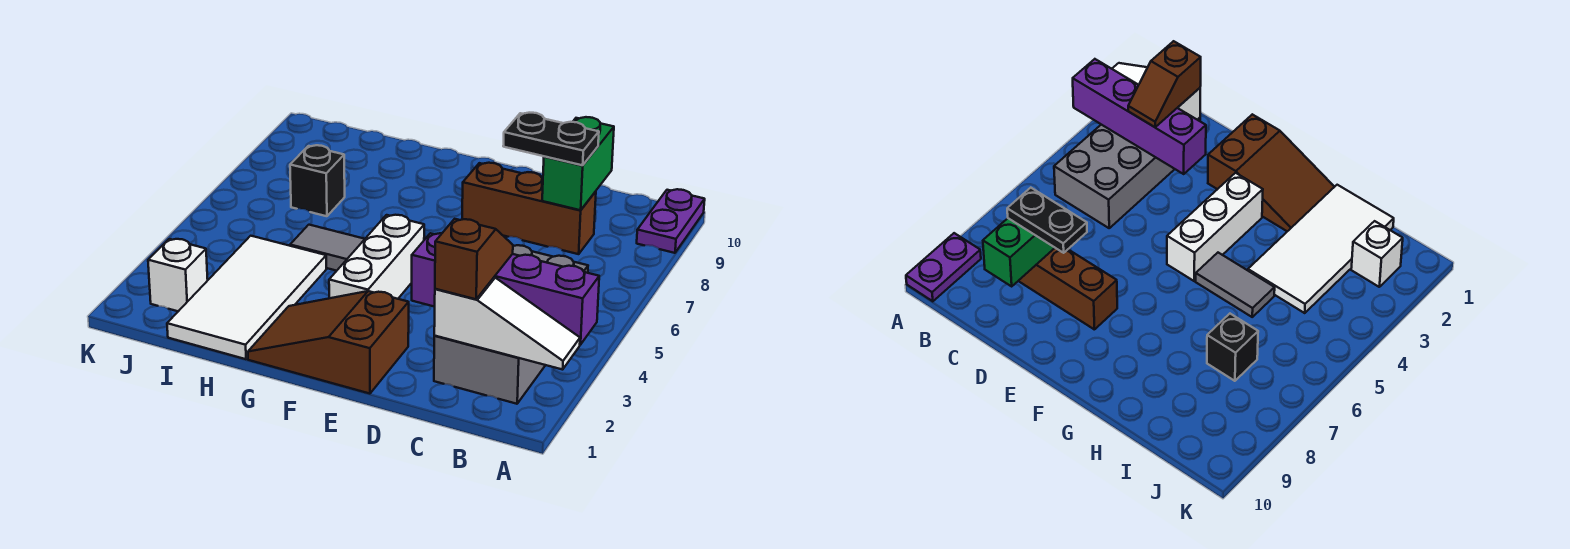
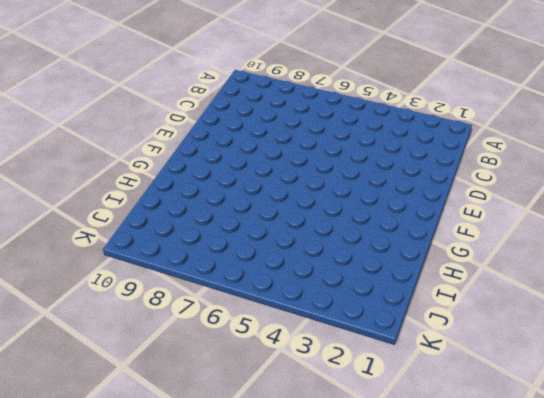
none -> purple 1x2 plate [637,189,705,253]
none -> grey 2x4 brick [434,245,588,404]
none -> brown 1x3 brick [462,163,596,254]

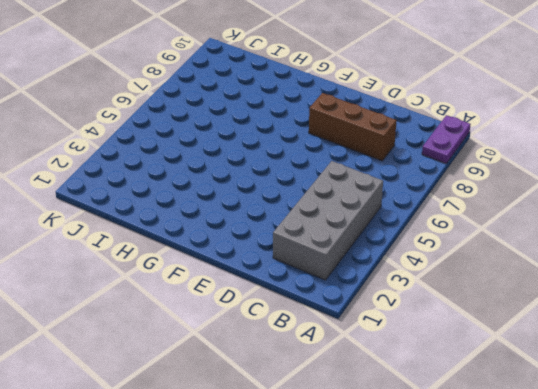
none -> brown 2x3 slope [248,291,409,394]
none -> white 1x3 brick [329,215,424,299]
none -> grey 1x2 tile [290,225,365,271]

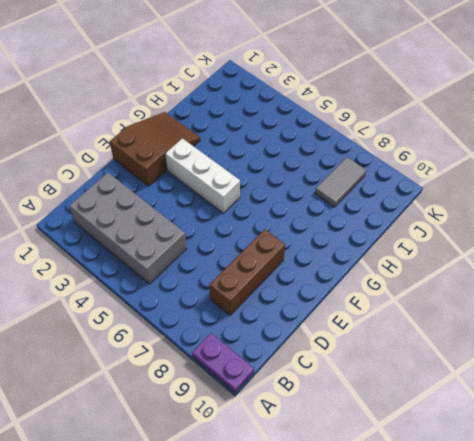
grey 1x2 tile [315,157,366,207] -> grey 1x2 tile moved to [290,225,365,271]
none -> white 2x4 tile [167,236,326,359]
none -> black 1x1 brick [290,145,345,216]
none -> white 1x1 brick [148,239,208,311]

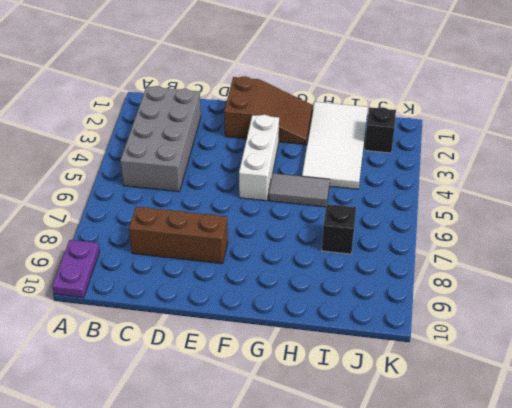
black 1x1 brick [365,107,396,153] -> white 1x1 brick [148,239,208,311]
none -> white 1x3 slope [434,277,580,370]
none -> purple 1x4 brick [412,233,599,345]
none -> green 1x2 brick [542,117,614,210]

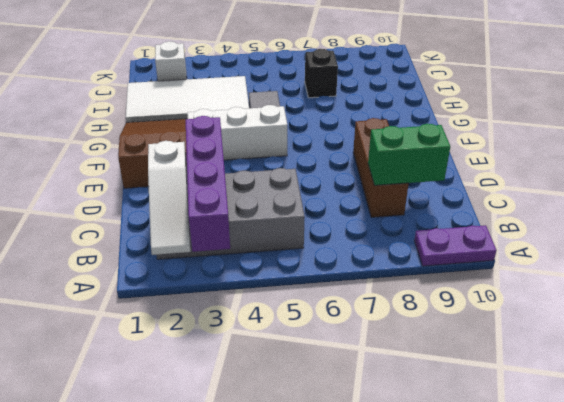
none -> brown 1x2 slope [435,219,513,299]
none -> black 1x2 plate [503,113,599,165]

